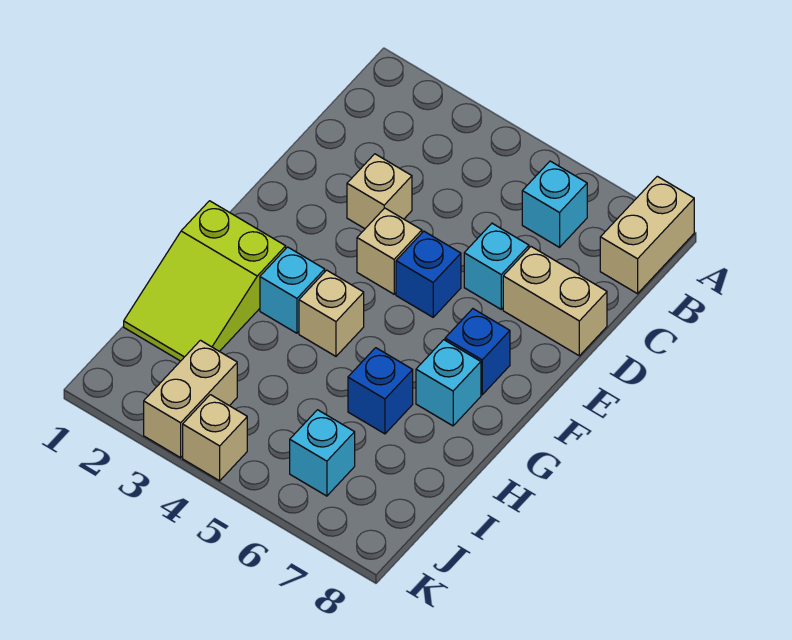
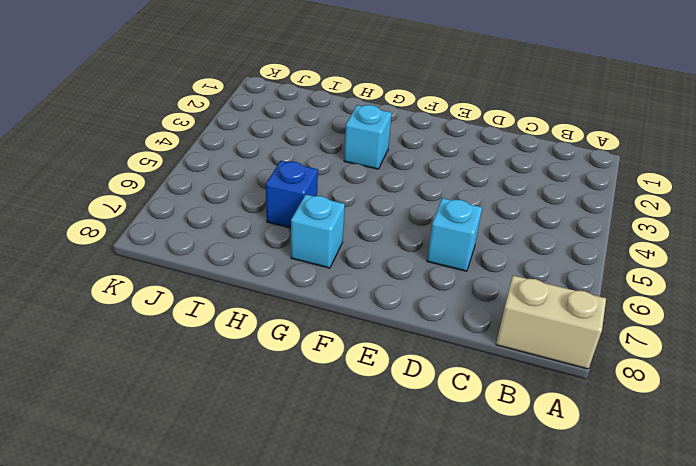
none -> cyan 1x1 brick [522,161,587,247]
none -> tan 1x1 brick [347,154,412,229]
none -> tan 1x2 brick [503,247,607,356]

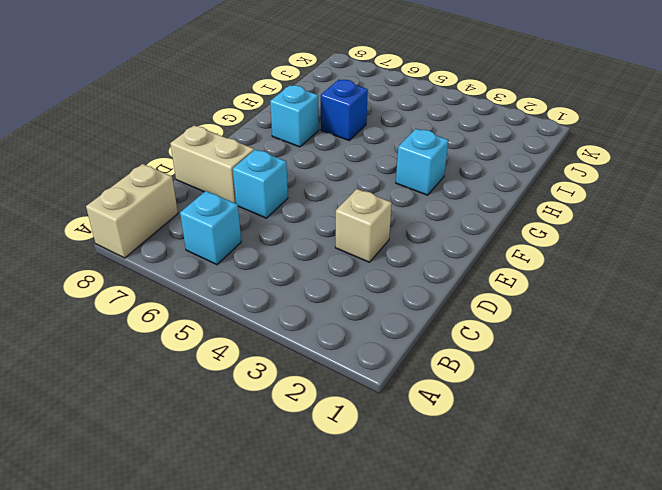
none -> tan 1x1 brick [357,208,422,294]
none -> blue 1x1 brick [396,231,461,317]
none -> blue 1x1 brick [445,309,510,395]

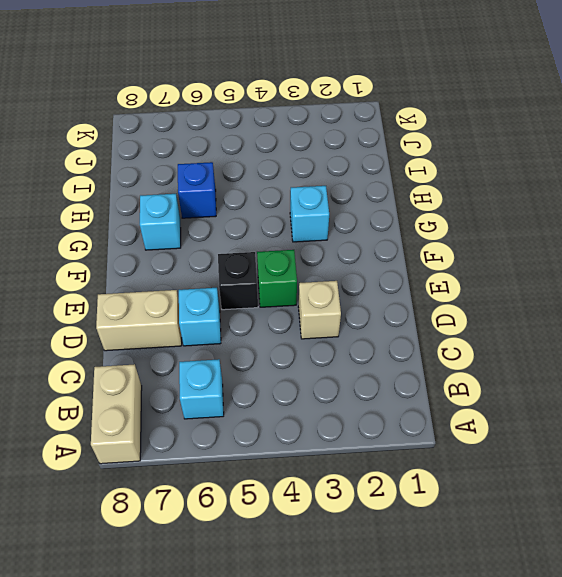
green 1x1 brick [257,250,297,307] -> tan 1x1 brick [357,208,422,294]
black 1x1 brick [218,252,258,310] -> blue 1x1 brick [396,231,461,317]
none -> blue 1x1 brick [445,309,510,395]
none -> lime 2x3 slope [124,201,286,361]
none -> tan 1x1 brick [299,270,364,356]

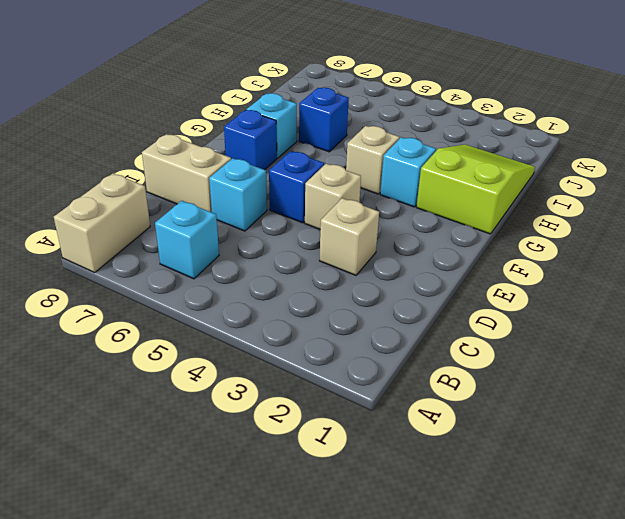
none -> tan 1x2 brick [144,340,237,458]
none -> cyan 1x1 brick [290,410,355,496]
none -> tan 1x1 brick [183,395,247,481]

